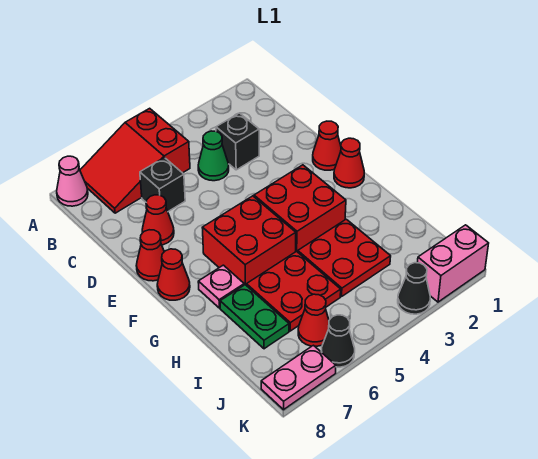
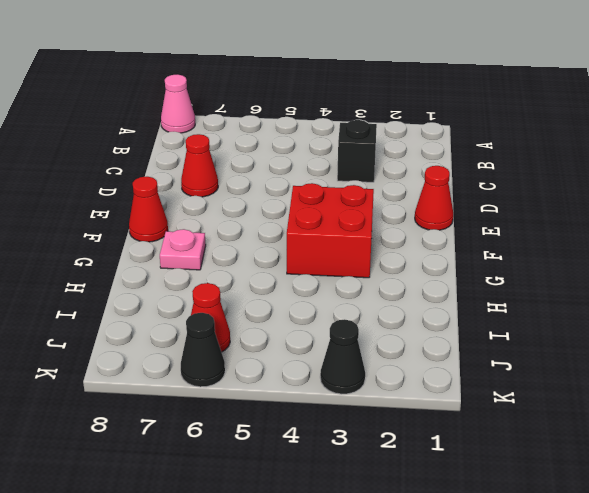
none -> red 2x3 slope [80,108,190,213]
none -> green 1x1 cone [198,131,229,181]
none -> black 1x1 brick [140,157,185,211]

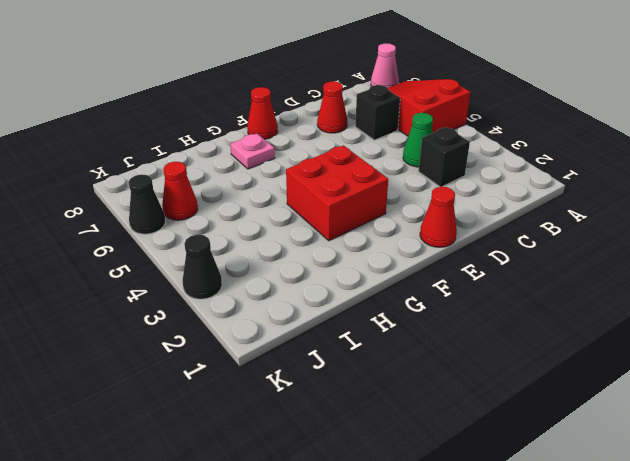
none -> red 1x1 cone [136,230,164,281]
none -> red 1x1 cone [334,138,364,188]
none -> red 2x2 brick [202,196,296,286]

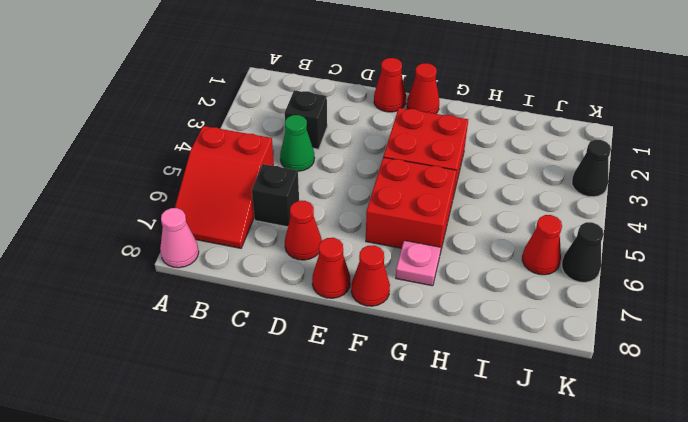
none -> red 2x2 plate [298,219,391,297]
none -> red 2x2 plate [247,251,341,331]
none -> green 1x2 plate [220,285,289,349]

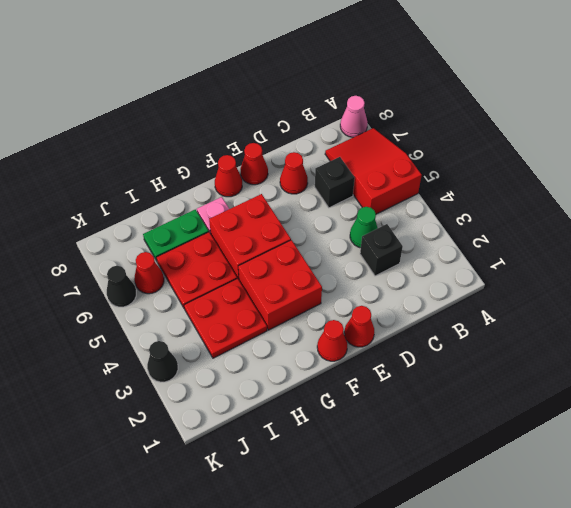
none -> pink 1x2 brick [417,225,489,302]
none -> pink 1x2 plate [261,345,336,410]

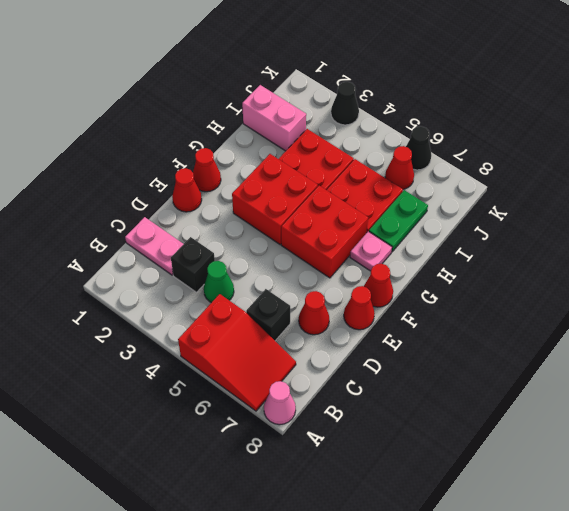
pink 1x2 plate [125,217,183,275] -> pink 1x2 plate moved to [261,345,336,410]
pink 1x2 brick [242,85,306,151] -> pink 1x2 brick moved to [417,225,489,302]

